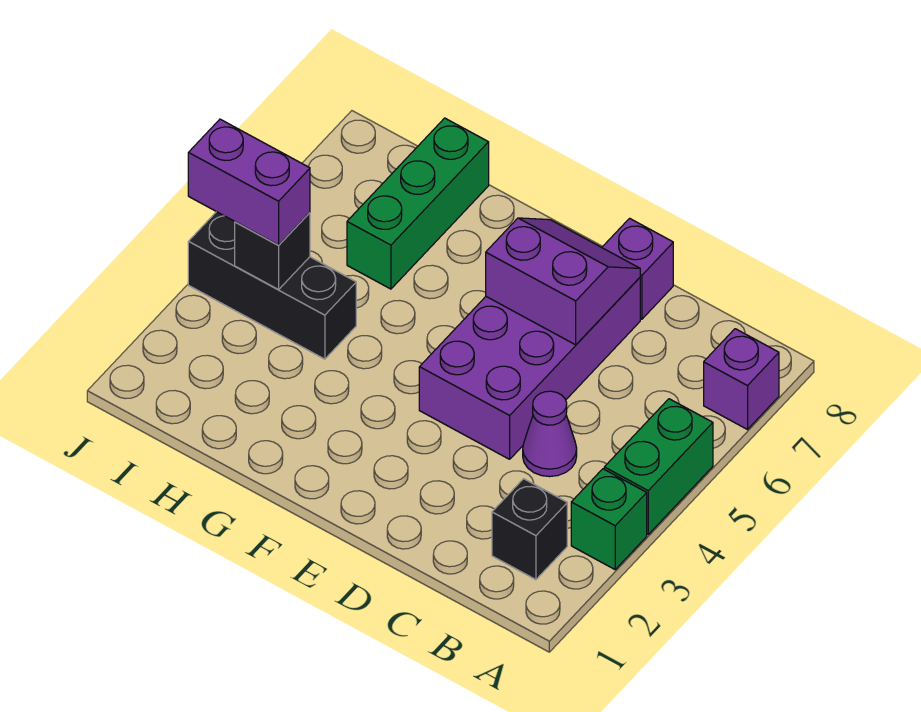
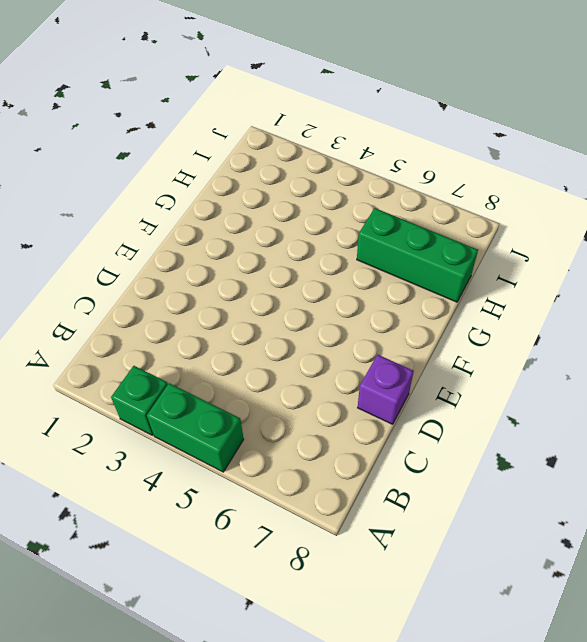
none -> purple 1x1 brick [704,329,779,430]
none -> black 1x1 brick [492,479,567,580]
none -> purple 1x1 cone [523,391,577,477]

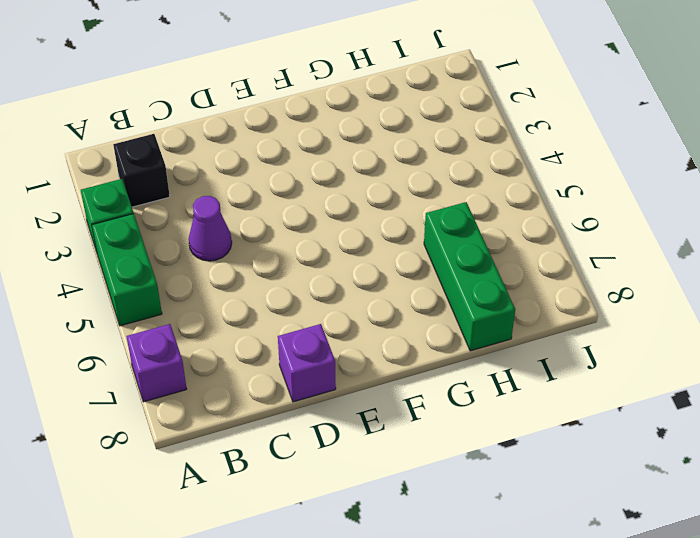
none -> purple 2x4 brick [419,278,640,459]
none -> black 1x3 brick [188,212,356,359]
none -> purple 2x2 slope [486,218,640,345]

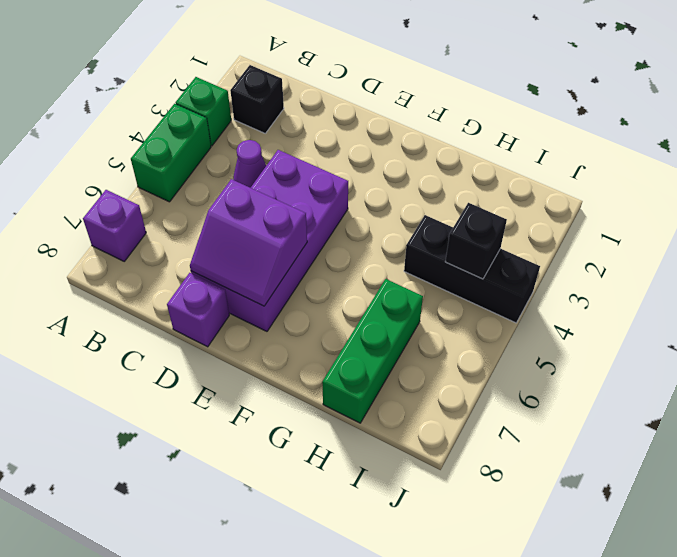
none -> purple 1x2 brick [188,119,310,245]

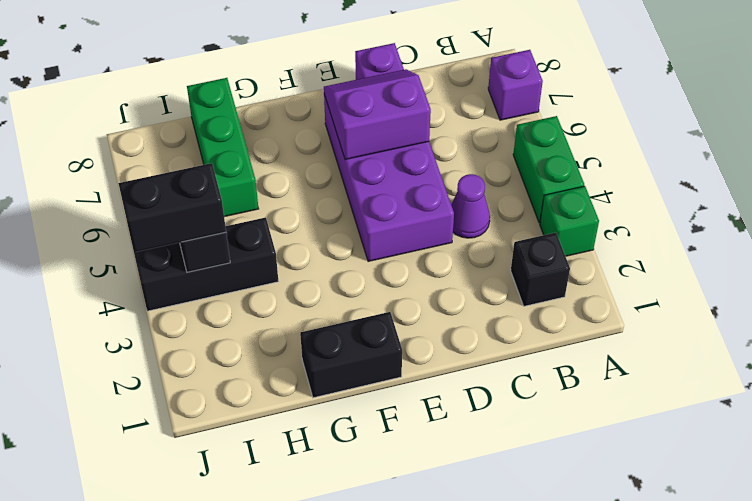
black 1x2 brick [300,312,402,398] -> none
black 1x2 brick [118,163,226,252] -> purple 1x2 brick [188,119,310,245]

